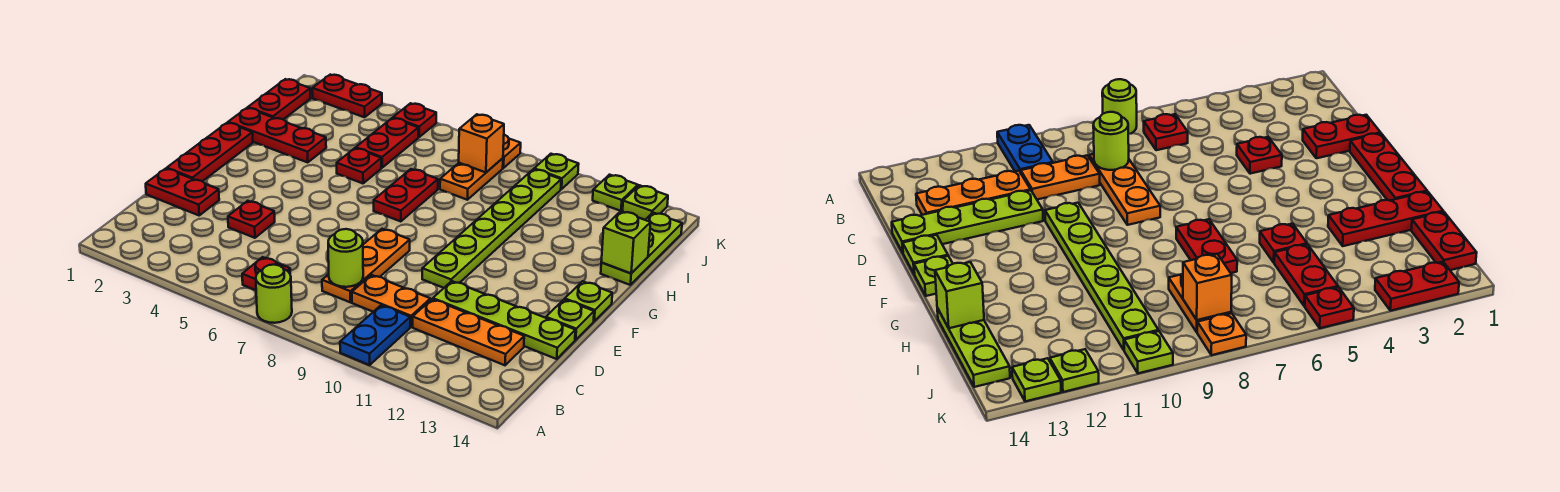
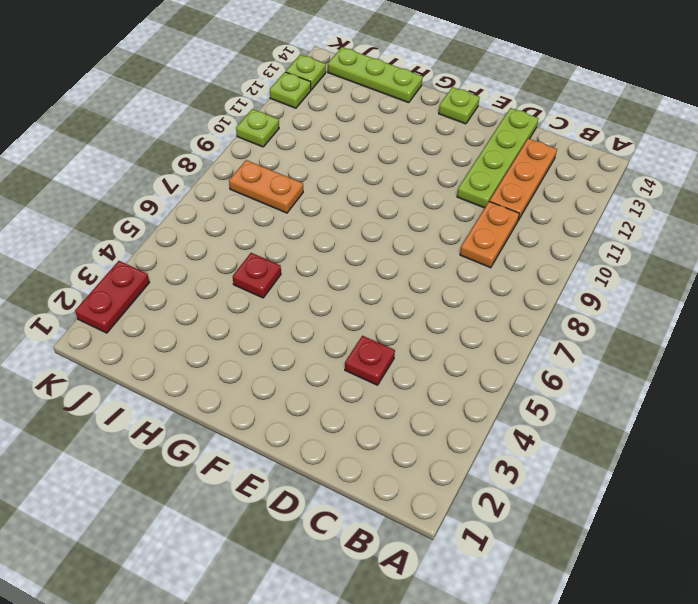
none -> lime 1x1 round brick [256,265,292,323]
none -> blue 1x2 plate [340,305,410,365]
none -> red 1x1 plate [242,257,290,290]

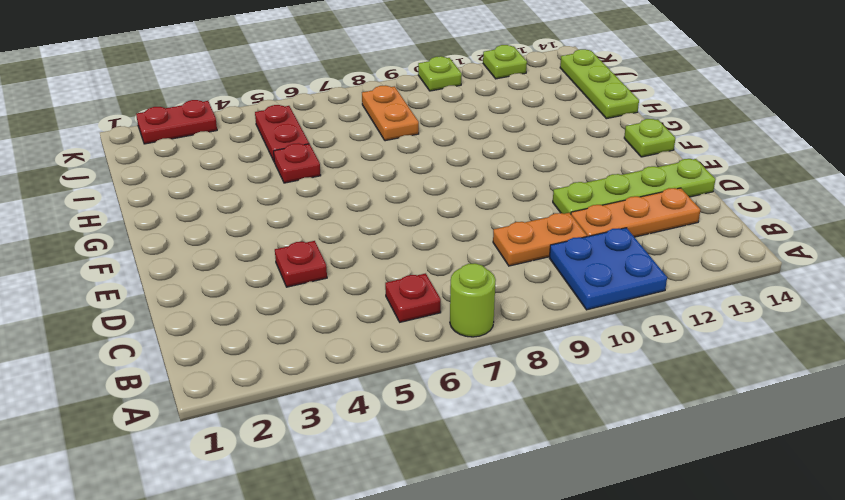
blue 2x2 plate [549,228,667,310] -> blue 1x2 plate [340,305,410,365]
none -> orange 1x3 plate [322,229,410,302]
none -> red 1x2 plate [146,169,219,215]
none -> red 1x3 plate [167,123,253,181]

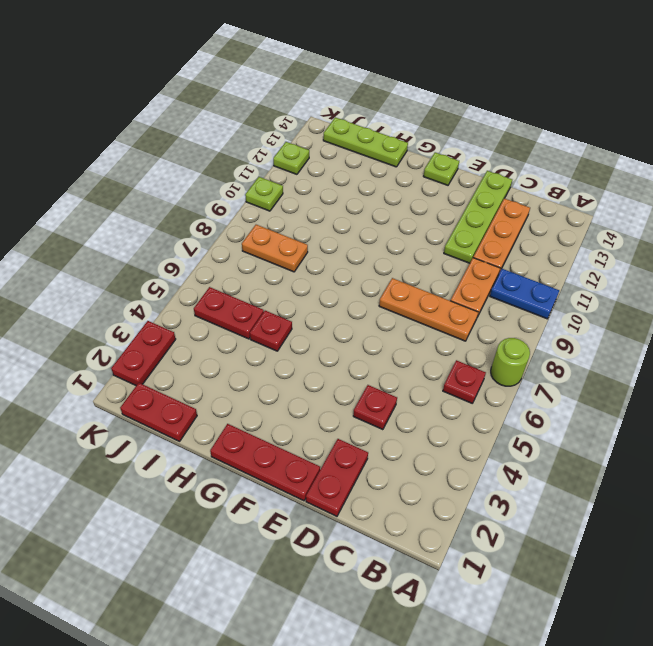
none -> lime 1x6 plate [422,169,561,288]
none -> lime 1x1 plate [546,299,594,340]
none -> red 1x2 plate [374,169,438,222]

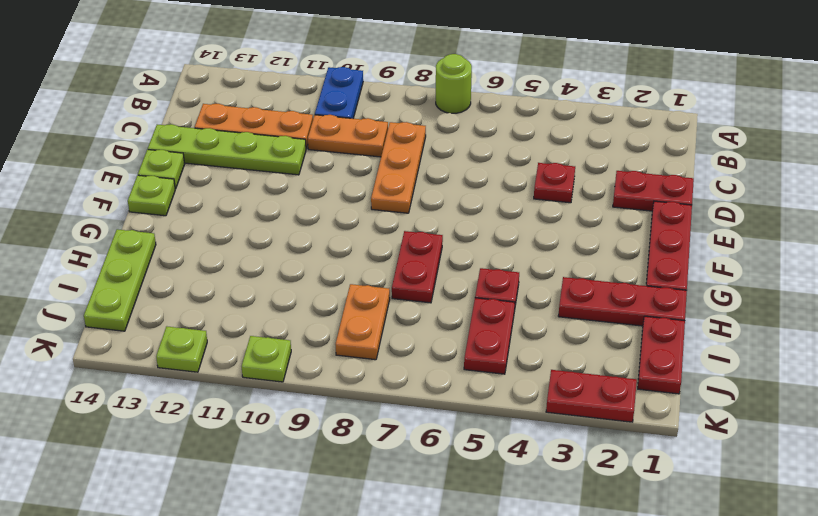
none -> red 1x1 plate [242,257,290,290]
none -> lime 1x6 plate [422,169,561,288]
none -> red 1x1 plate [393,103,436,137]

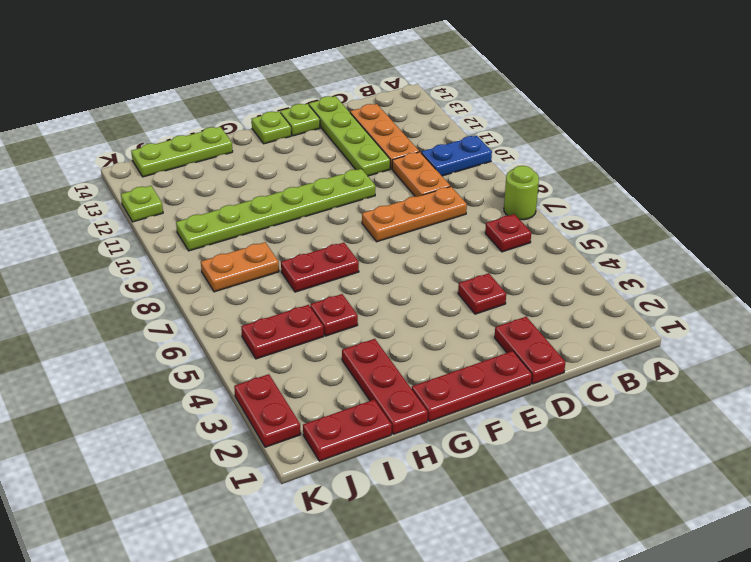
none -> red 1x1 plate [393,103,436,137]
none -> orange 1x1 plate [503,135,521,168]
none -> lime 1x1 plate [534,154,579,189]

